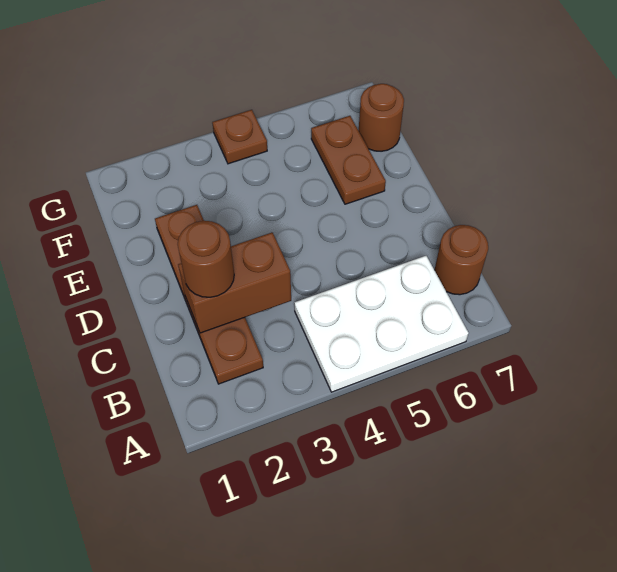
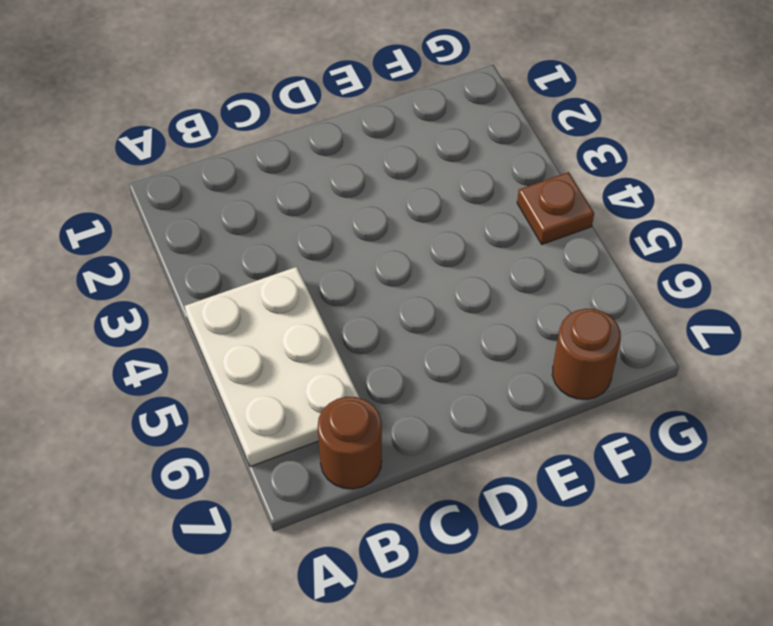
none -> brown 1x4 plate [155,205,263,384]
none -> brown 1x2 plate [311,116,386,204]

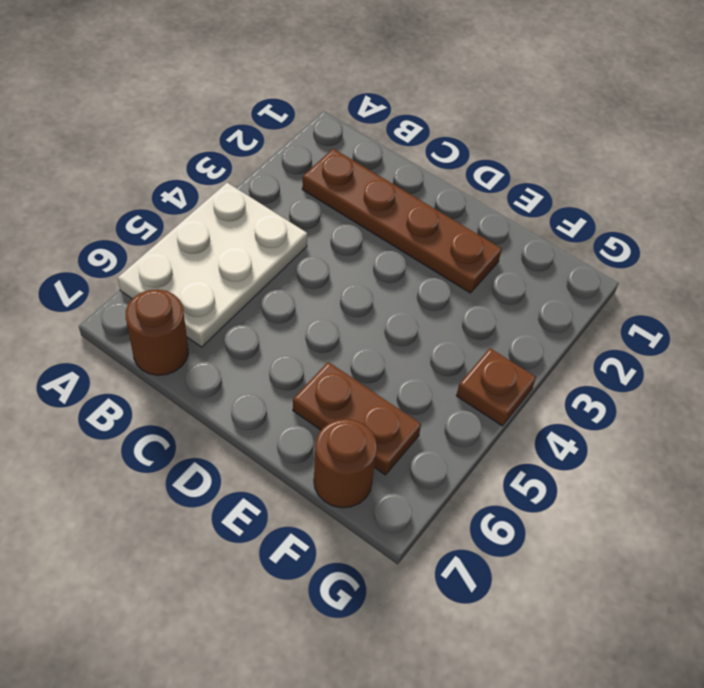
none -> brown 1x2 brick [178,233,291,333]
none -> brown 1x1 round brick [178,221,234,297]

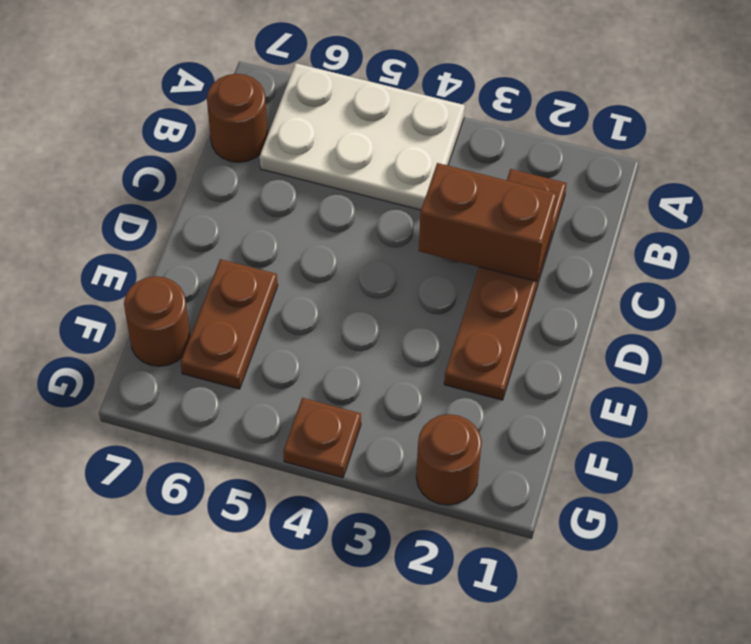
brown 1x1 round brick [416,414,482,505] -> brown 1x1 round brick moved to [178,221,234,297]

